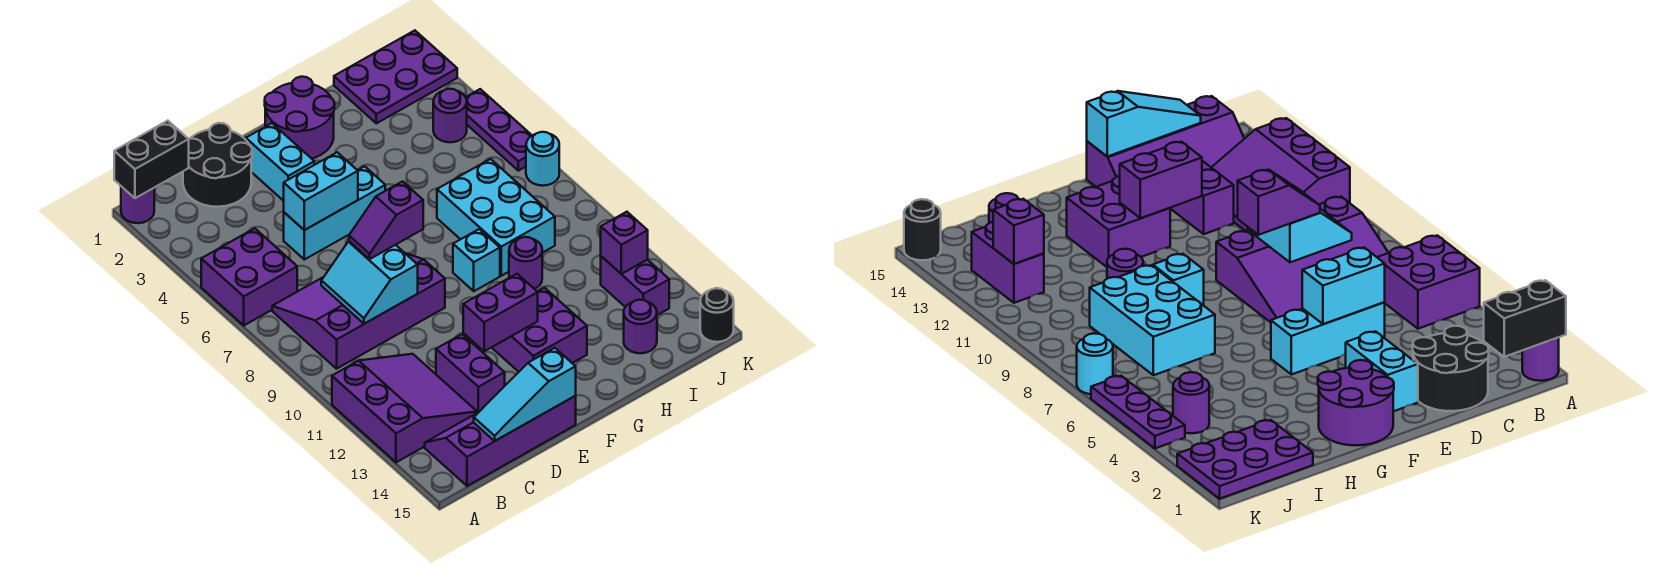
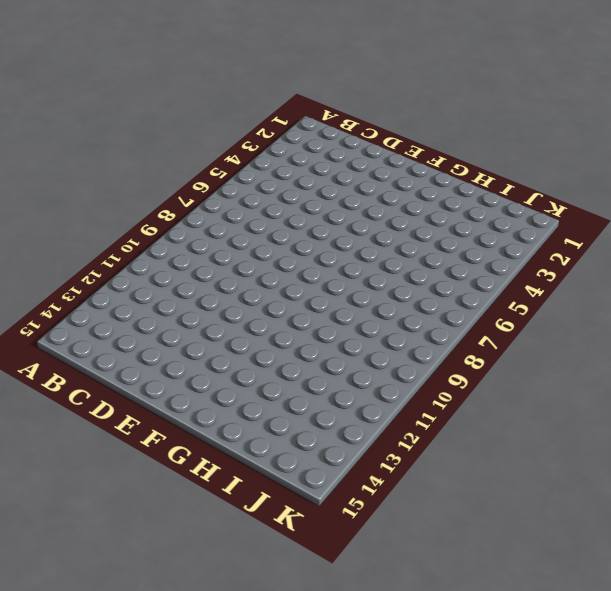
none -> purple 1x1 round brick [121,186,154,223]
none -> purple 2x2 brick [201,228,297,325]
none -> purple 3x3 slope [332,354,477,462]

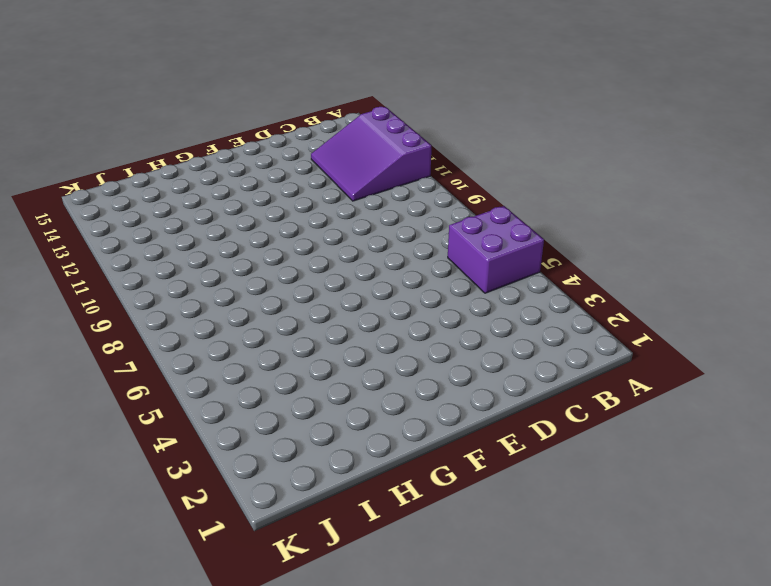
none -> purple 1x1 round brick [121,186,154,223]
none -> purple 3x4 slope [272,253,445,369]
none -> purple 2x4 slope [425,396,576,486]

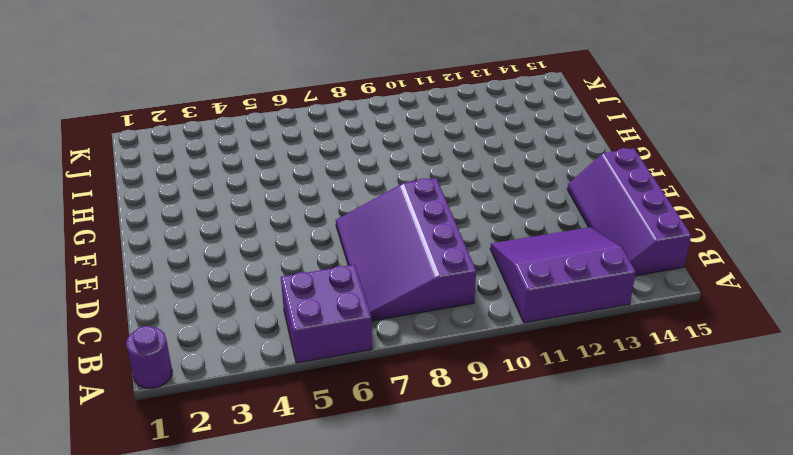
none -> black 2x2 round brick [183,123,252,207]
none -> cyan 1x3 brick [284,166,385,260]
none -> purple 1x2 brick [436,334,505,413]

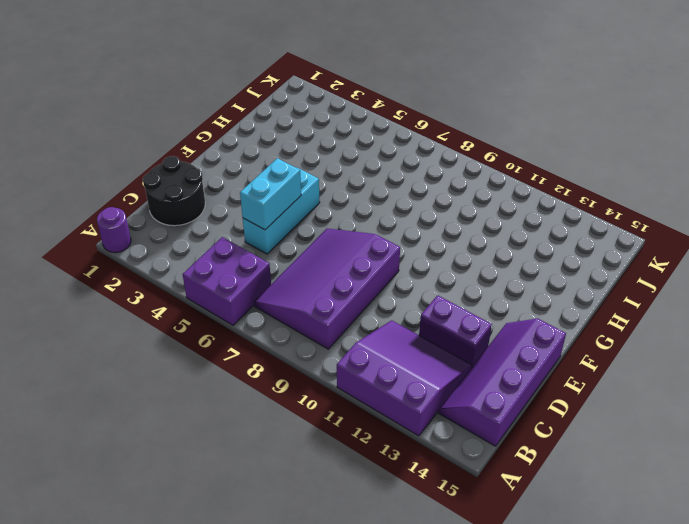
none -> cyan 1x2 brick [246,123,314,201]
none -> purple 2x2 round brick [265,77,335,159]
none -> purple 2x2 brick [492,288,587,372]

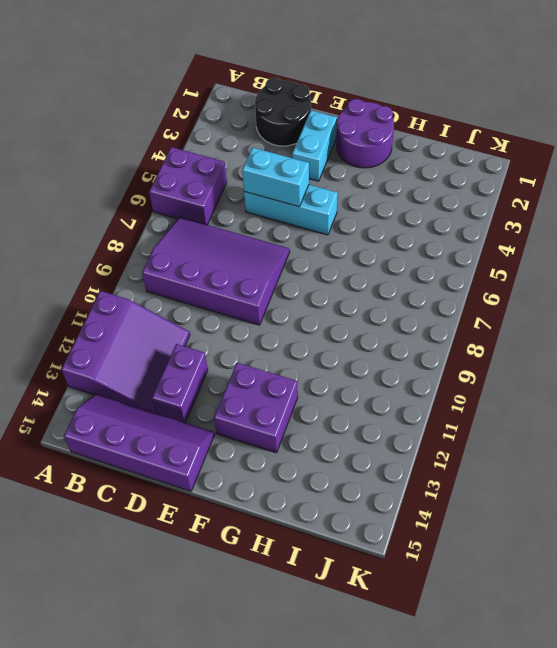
none -> purple 1x1 round brick [121,186,154,223]
none -> cyan 1x1 brick [453,229,500,291]
none -> cyan 2x3 brick [437,159,555,276]

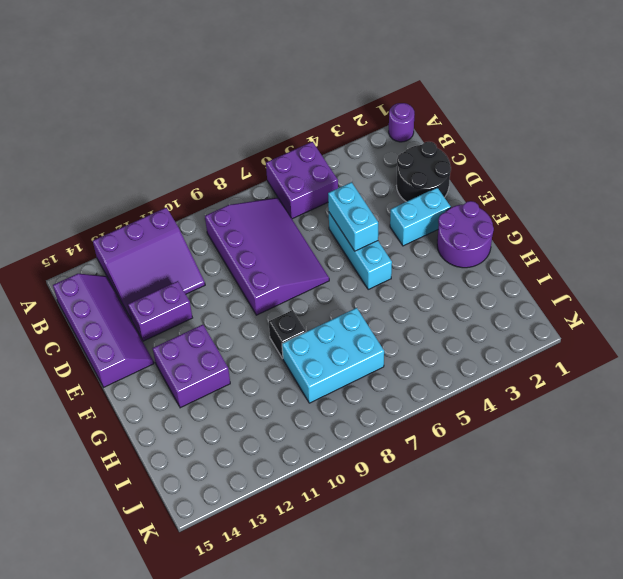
black 1x1 brick [269,310,306,358] -> cyan 1x1 brick [453,229,500,291]
none -> purple 1x1 round brick [509,237,542,289]
none -> purple 2x3 plate [334,30,457,123]
none -> purple 1x1 round brick [624,300,657,353]

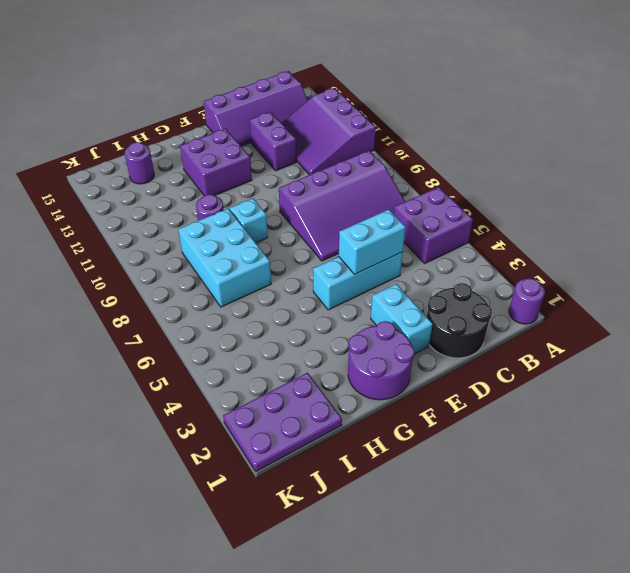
none -> purple 1x1 round brick [433,89,467,142]
none -> purple 1x2 brick [601,256,669,315]
none -> purple 1x3 plate [466,89,532,171]

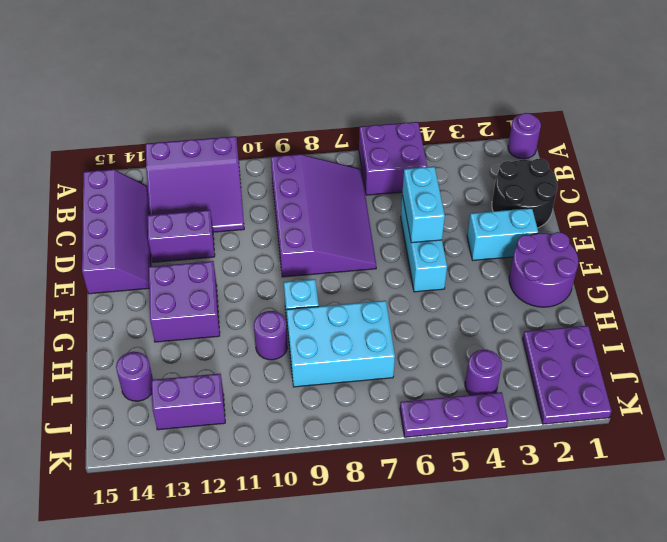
none -> cyan 1x1 round brick [526,132,559,186]
none -> black 1x1 round brick [700,288,734,342]
none -> black 1x2 brick [114,121,189,198]

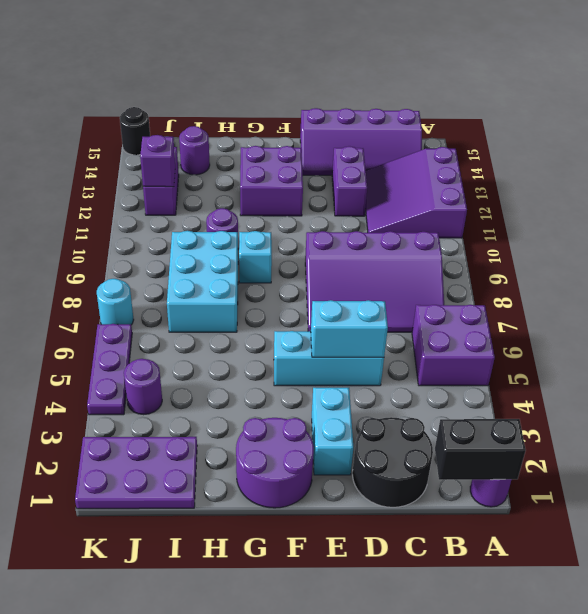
none -> cyan 2x2 slope [321,241,418,324]
none -> cyan 1x3 slope [474,348,576,441]
none -> purple 1x2 brick [463,274,538,351]

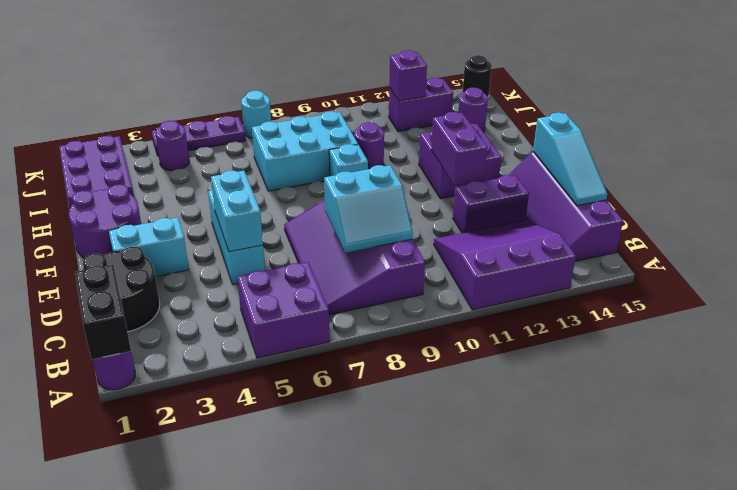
none -> purple 1x2 slope [349,182,423,259]

